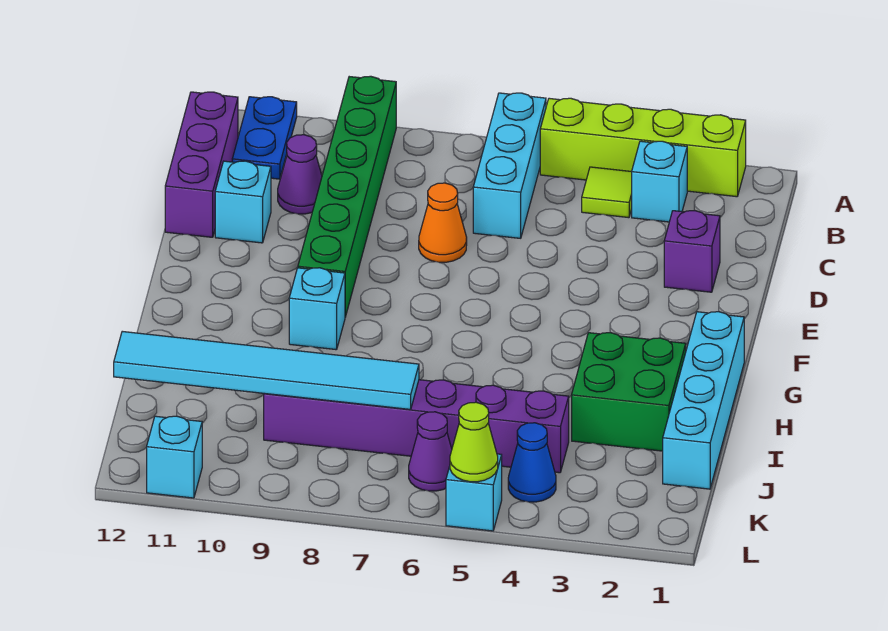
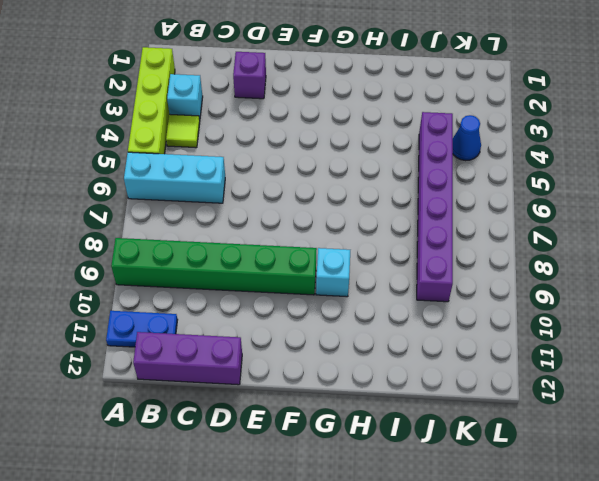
none -> purple 1x1 cone [278,135,322,214]
none -> orange 1x1 cone [419,183,467,262]
none -> cyan 1x1 brick [215,161,271,243]

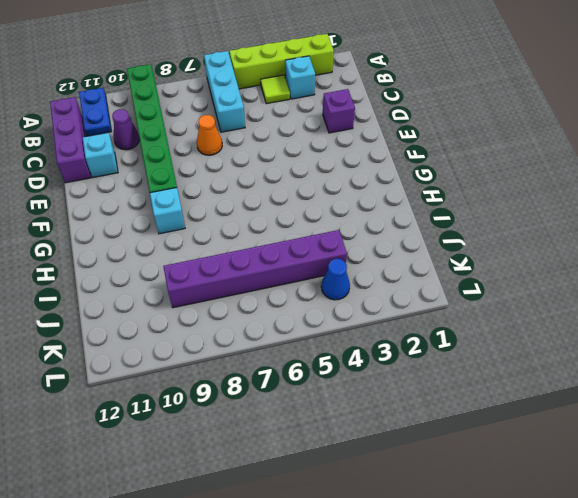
none -> cyan 1x4 brick [663,312,744,489]
none -> green 2x2 brick [572,333,686,451]
none -> purple 1x1 cone [409,412,452,491]

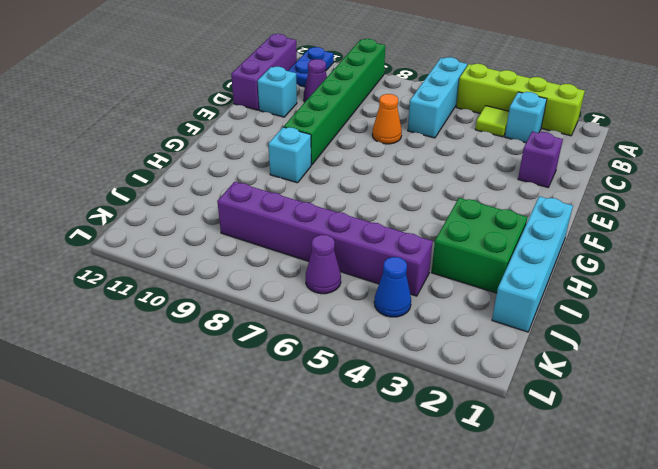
none -> cyan 1x1 brick [446,454,502,531]
none -> cyan 1x1 brick [147,416,202,498]
none -> cyan 1x6 tile [114,331,419,409]

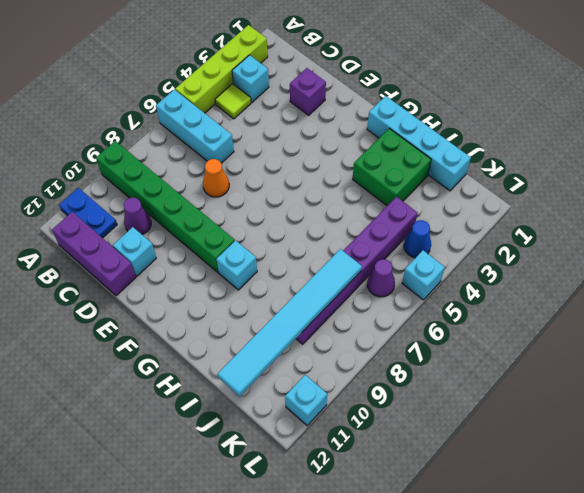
none -> lime 1x1 cone [450,402,498,482]

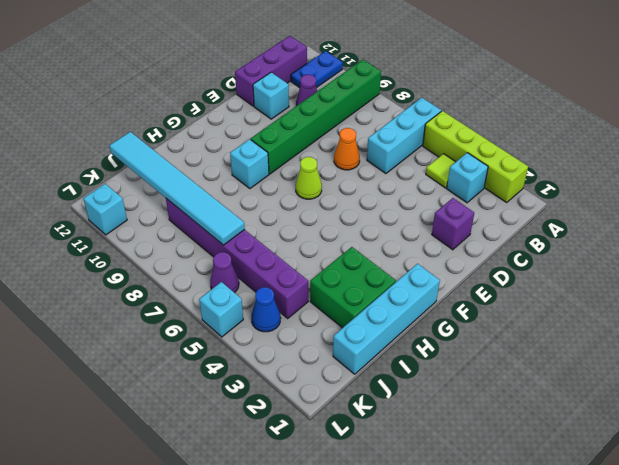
lime 1x1 cone [296,157,322,199] -> lime 1x1 cone moved to [450,402,498,482]

